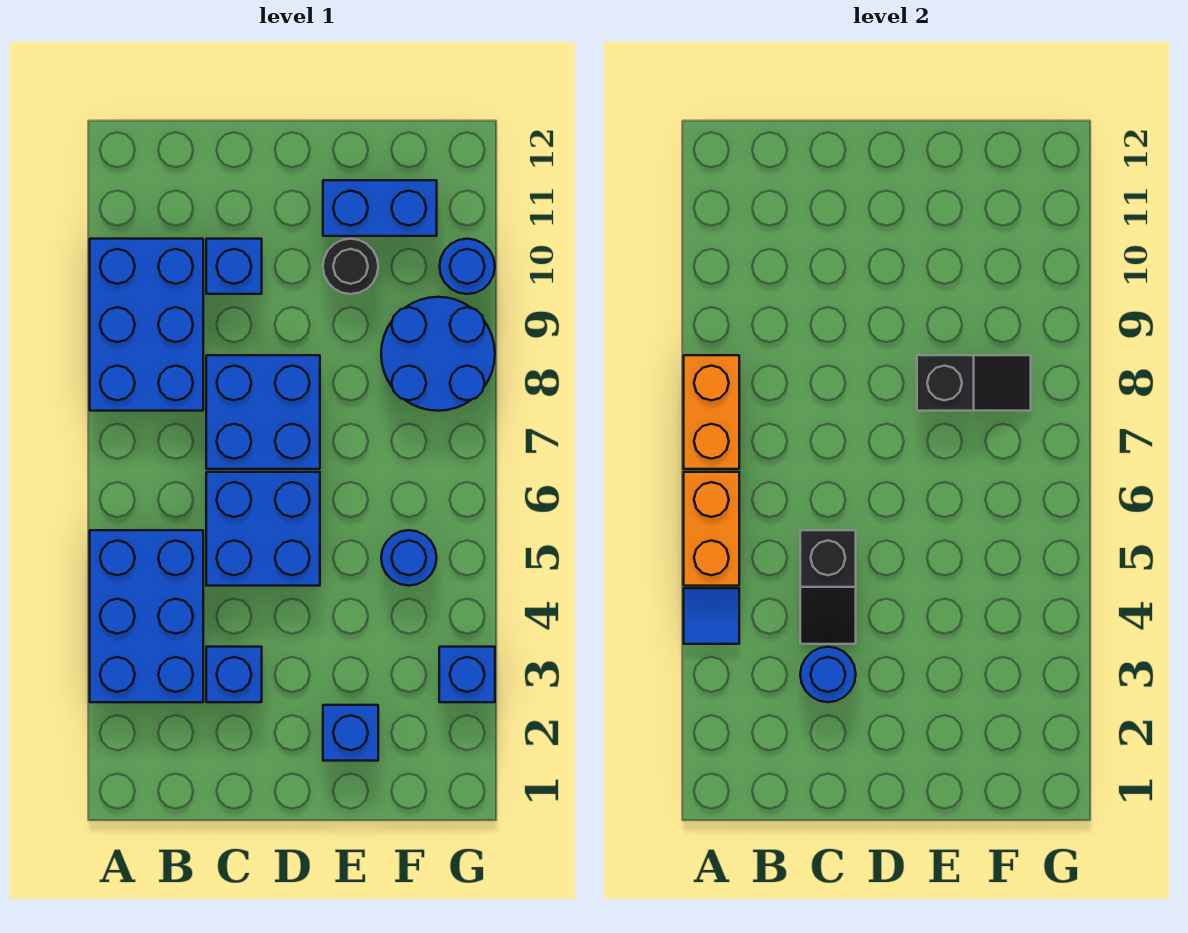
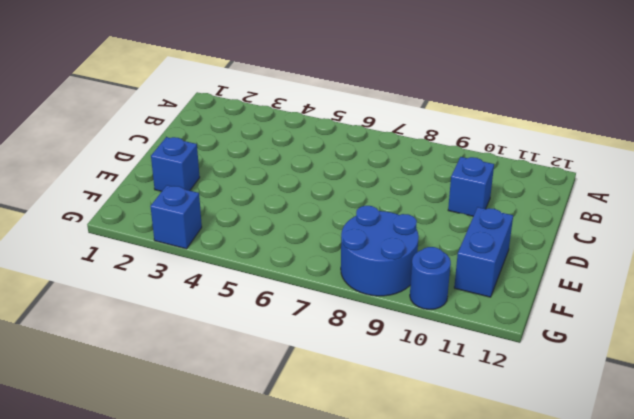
none -> blue 2x3 brick [90,530,203,702]
none -> blue 2x3 brick [90,239,203,411]
none -> blue 1x1 brick [206,647,262,702]

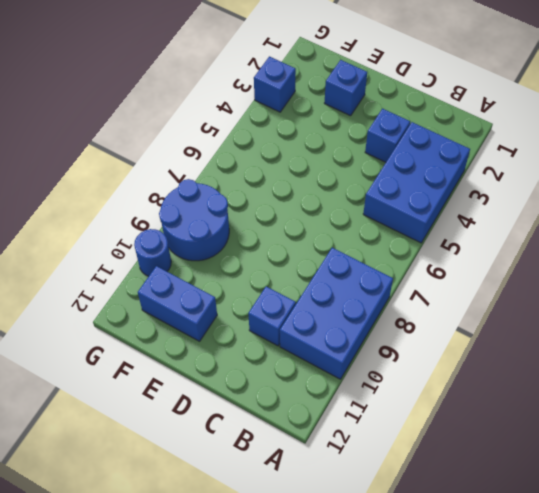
none -> blue 2x2 brick [206,472,320,586]
none -> blue 2x2 brick [206,355,320,469]
none -> black 1x1 round brick [323,239,378,294]

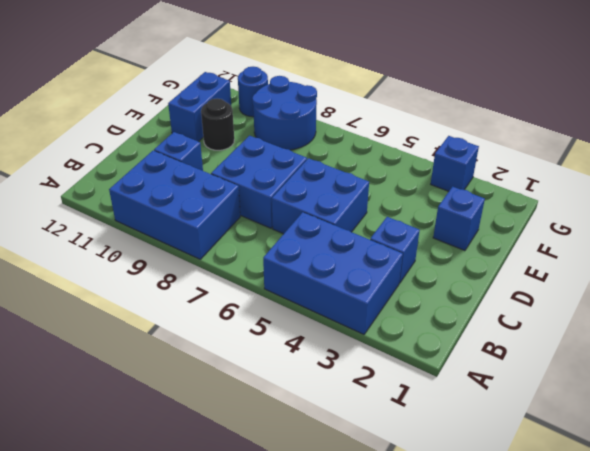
none -> blue 1x1 round brick [381,530,437,586]
none -> blue 1x1 tile [684,588,739,644]
none -> orange 1x2 brick [684,472,739,586]

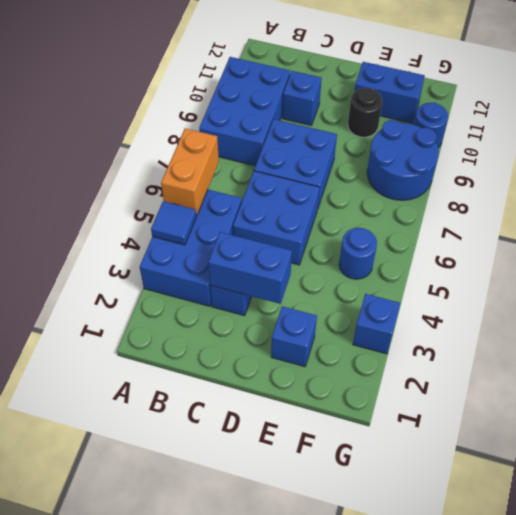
blue 1x2 brick [208,232,292,304] -> blue 1x1 round brick [800,647,856,702]
none -> orange 1x2 brick [684,355,739,469]
none -> black 1x2 slope [800,530,856,644]
none -> black 1x2 slope [917,355,1031,411]

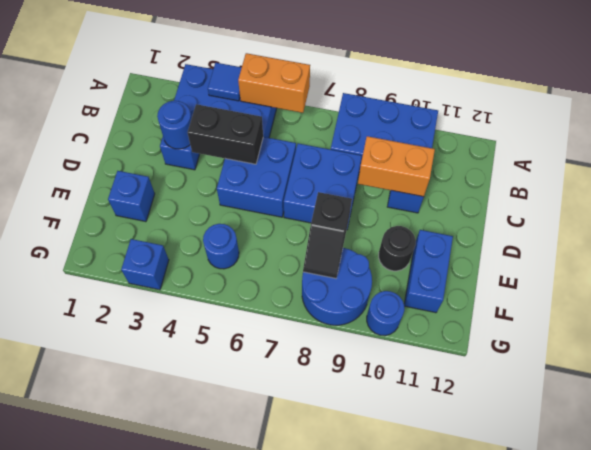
black 1x2 brick [188,104,263,164] -> black 1x2 slope [800,530,856,644]
orange 1x2 brick [358,136,435,197] -> orange 1x2 brick moved to [684,355,739,469]

